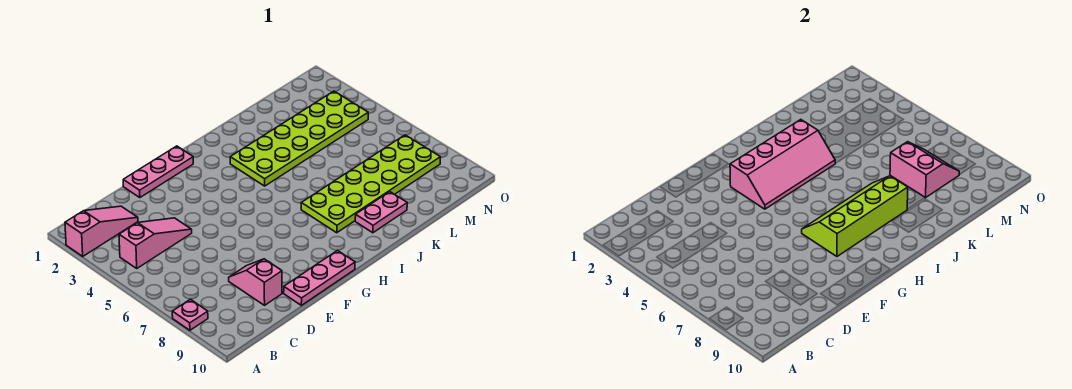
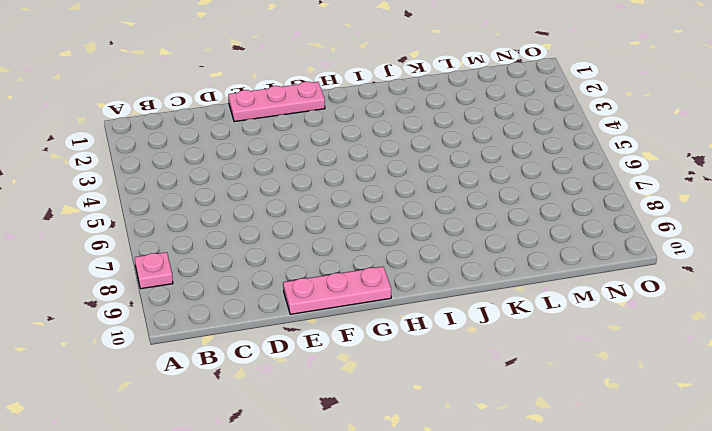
none -> pink 1x3 slope [65,206,138,256]
none -> pink 1x3 slope [119,218,192,268]
none -> pink 1x2 slope [229,259,282,305]

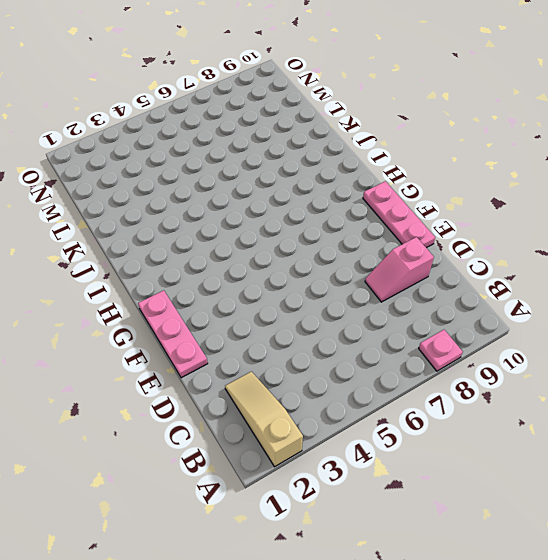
tan 1x3 slope [225,371,303,467] -> pink 1x3 slope [65,206,138,256]
none -> pink 1x3 slope [119,218,192,268]
none -> lime 2x6 plate [230,91,368,186]
none -> lime 2x6 plate [301,135,440,233]

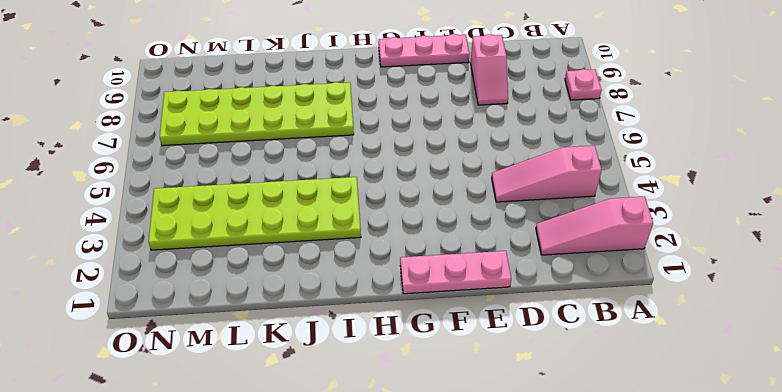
none -> pink 1x2 plate [355,192,407,233]
none -> pink 2x4 slope [730,120,835,209]
none -> lime 2x4 slope [802,176,908,256]

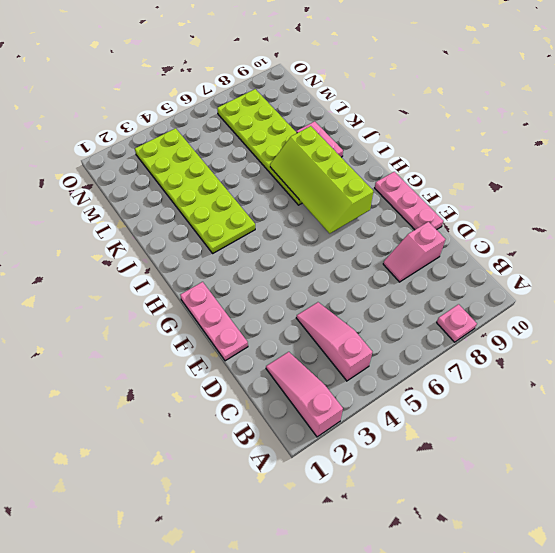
none -> pink 2x4 slope [730,120,835,209]
none -> pink 2x2 slope [890,142,959,198]

